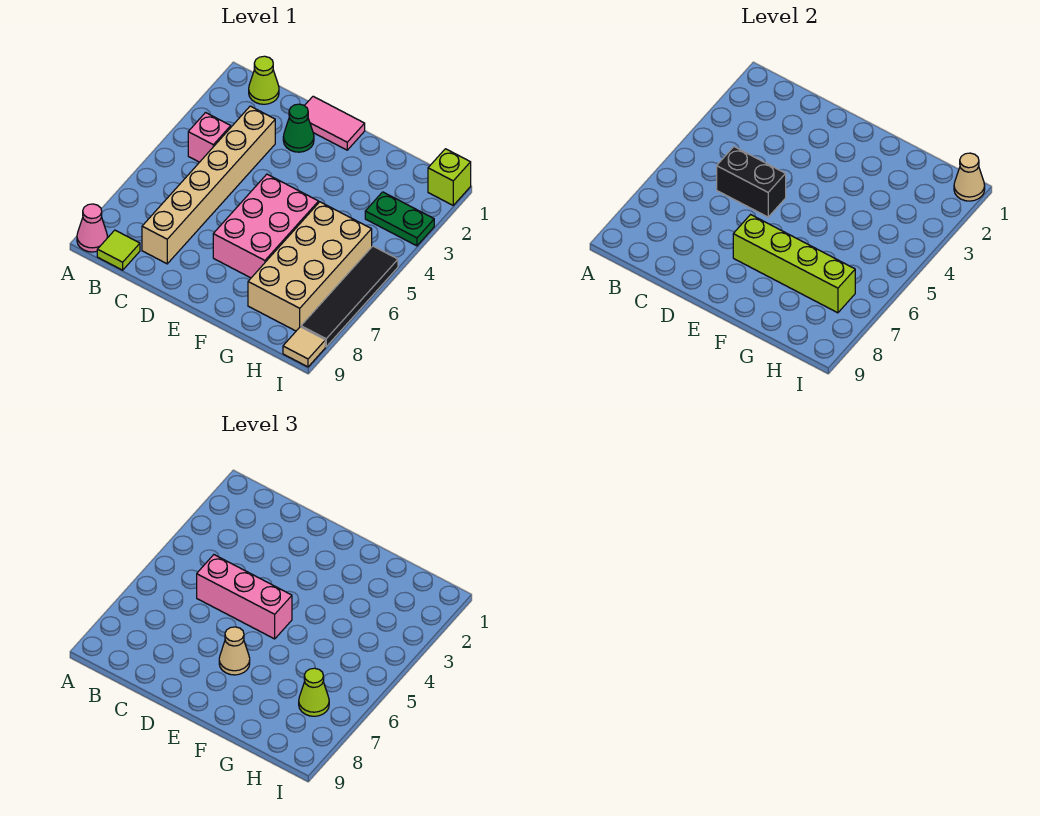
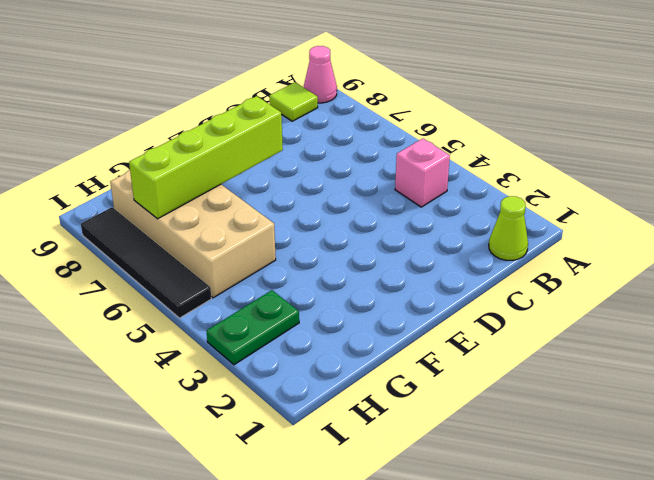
none -> tan 1x6 brick [142,106,275,264]
none -> pink 1x2 tile [305,96,365,150]
none -> green 1x1 cone [283,104,314,152]

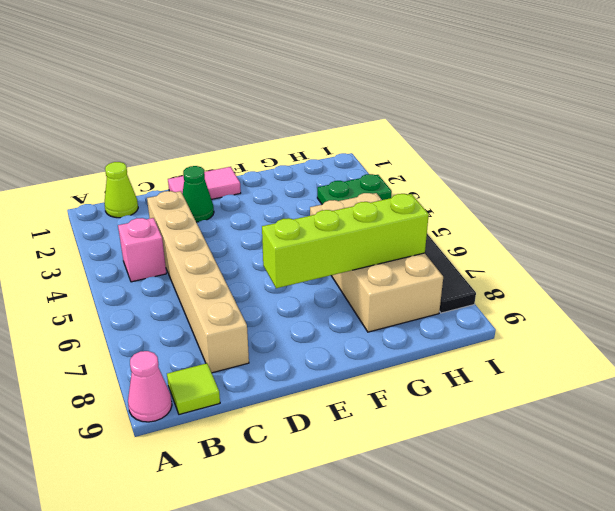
none -> pink 2x3 brick [213,174,319,278]
none -> lime 1x1 brick [428,149,471,205]
none -> tan 1x1 tile [283,327,325,367]

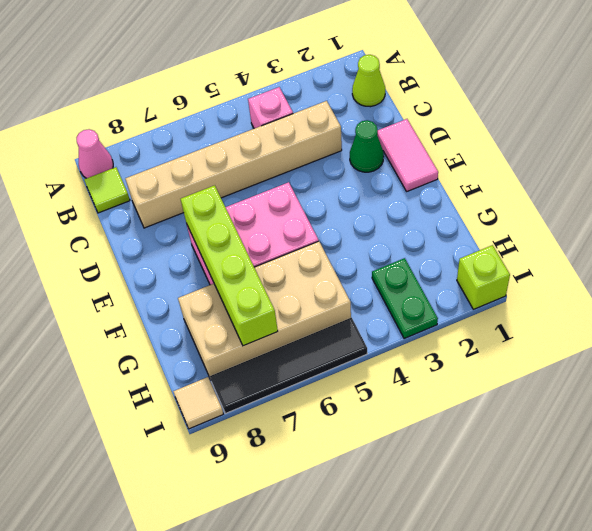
none -> black 1x2 brick [717,147,786,217]
none -> tan 1x1 cone [954,153,985,201]
none -> pink 1x3 brick [197,555,292,639]

